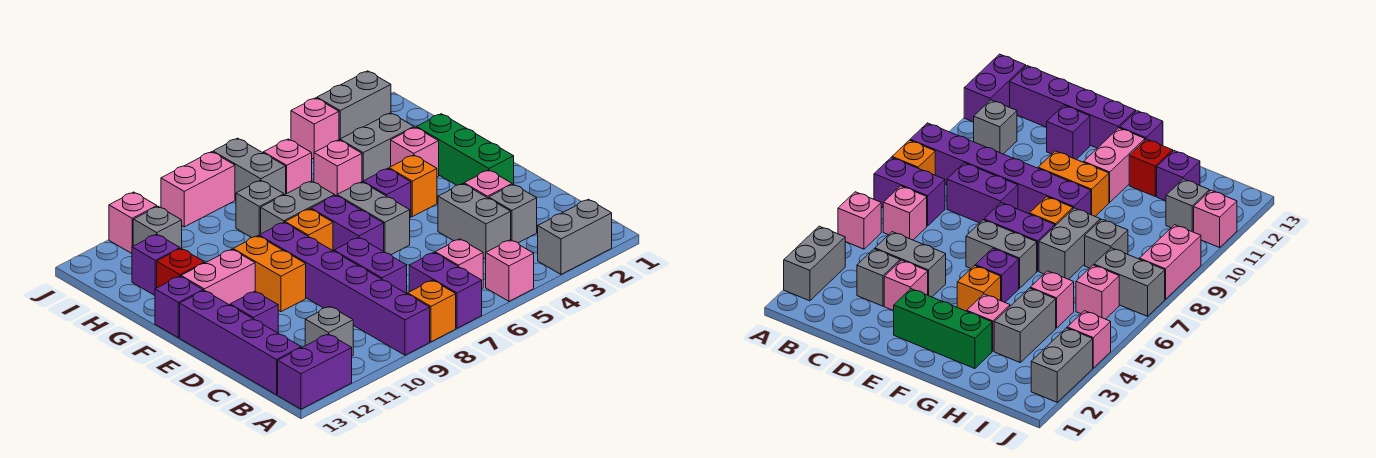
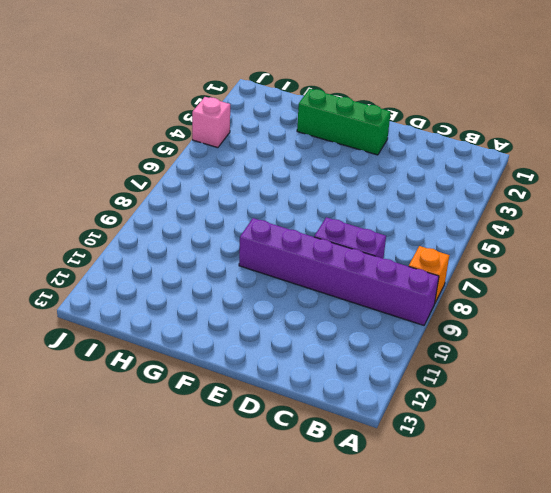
none -> grey 1x2 brick [538,199,612,274]
none -> pink 1x1 brick [486,240,534,301]
none -> purple 1x2 brick [409,253,482,328]
none -> purple 1x2 brick [278,334,352,409]

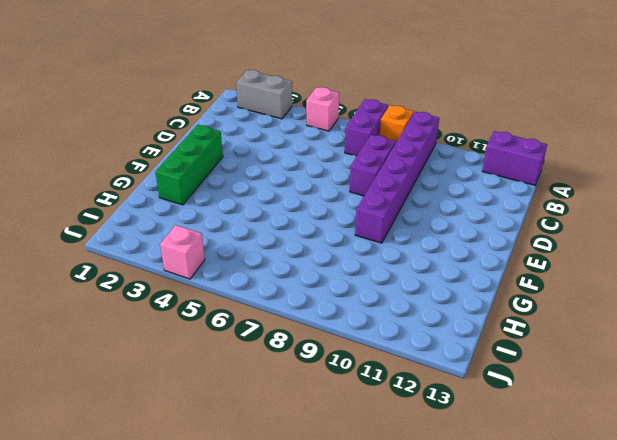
none -> pink 1x1 brick [435,239,483,288]
none -> grey 1x1 brick [305,306,353,356]
none -> purple 1x4 brick [180,290,301,395]
none -> grey 1x1 brick [489,184,537,243]

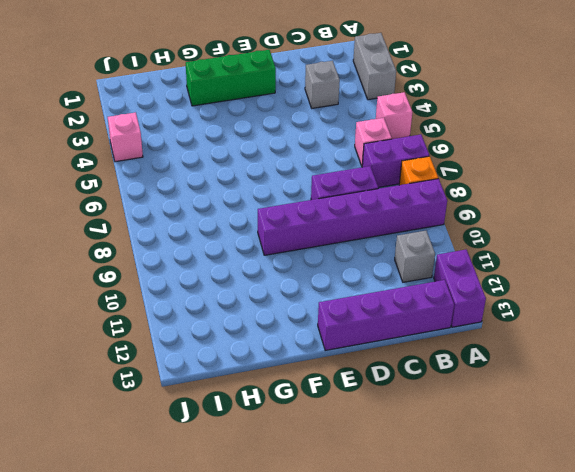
none -> grey 1x2 brick [438,184,511,259]
none -> pink 1x1 brick [464,170,512,198]
none -> purple 1x1 brick [230,291,278,333]
none -> grey 1x2 brick [337,182,410,255]

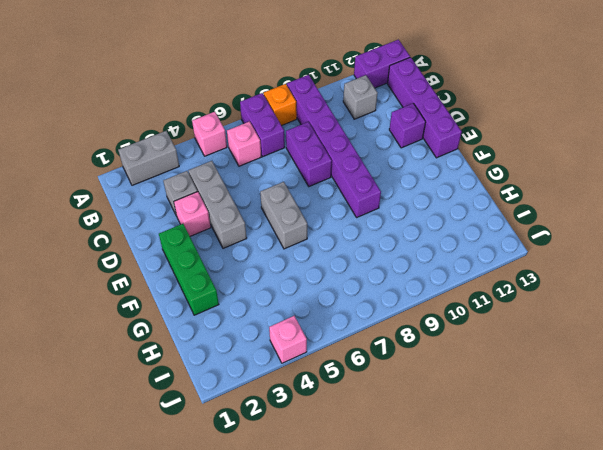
grey 1x3 brick [188,161,247,248] -> grey 1x2 brick [438,184,511,259]
none -> purple 1x2 brick [311,195,384,251]
none -> orange 1x2 brick [233,236,306,312]
none -> orange 1x1 brick [389,155,437,217]
none -> purple 1x1 brick [363,168,411,218]

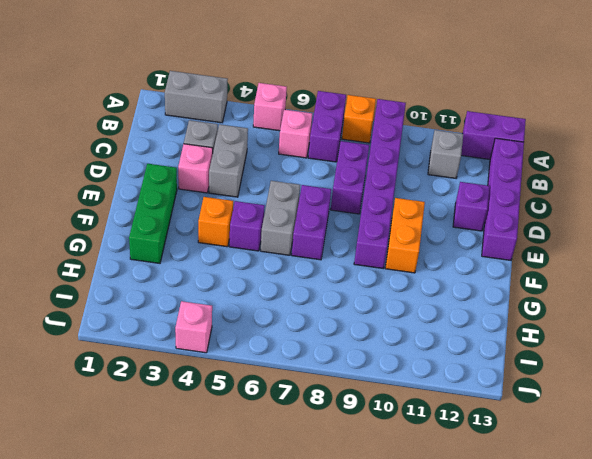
none -> orange 1x1 brick [285,209,333,251]
none -> pink 1x2 brick [181,249,255,305]
none -> purple 1x1 brick [155,276,203,338]
none -> pink 1x1 brick [391,127,439,177]

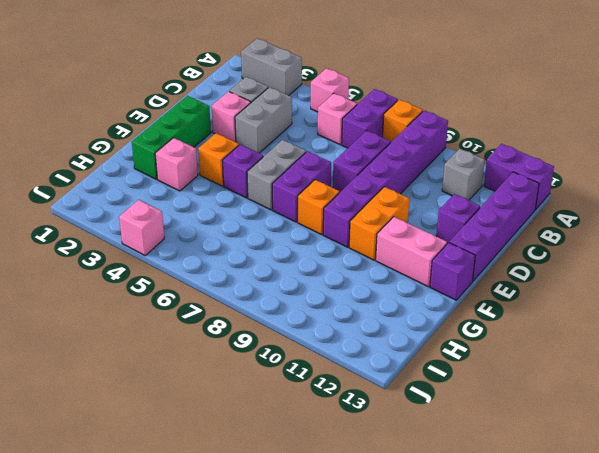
none -> grey 1x2 brick [261,181,335,234]
none -> red 1x1 brick [157,248,205,288]
none -> grey 1x2 brick [340,113,414,182]
none -> pink 1x1 brick [314,140,362,196]

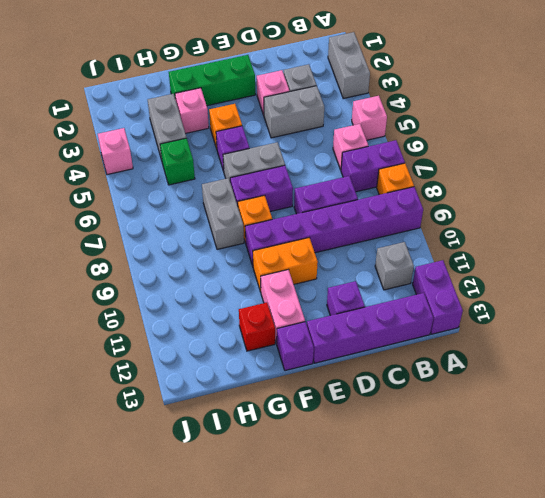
green 1x1 brick [160,138,195,185] -> pink 1x1 brick [314,140,362,196]
none -> grey 1x1 brick [236,180,284,238]
none -> purple 1x1 brick [132,234,180,295]
none -> pink 1x1 brick [263,139,312,194]
none -> grey 1x2 brick [213,138,286,200]

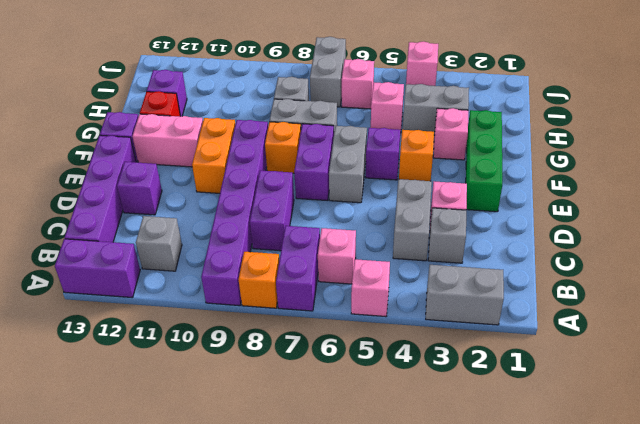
none -> grey 1x1 brick [133,206,182,249]
none -> grey 1x2 brick [317,71,391,140]
none -> pink 1x2 brick [161,152,235,227]
none -> pink 1x1 brick [109,192,157,253]

